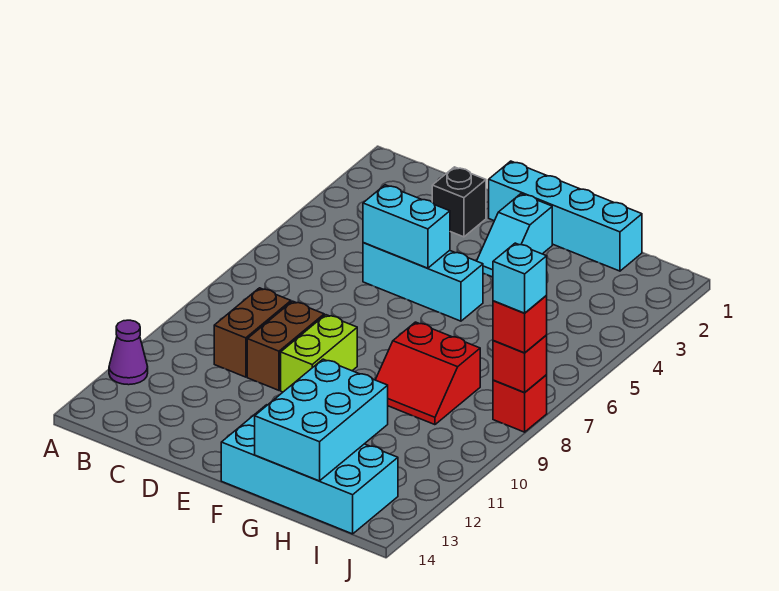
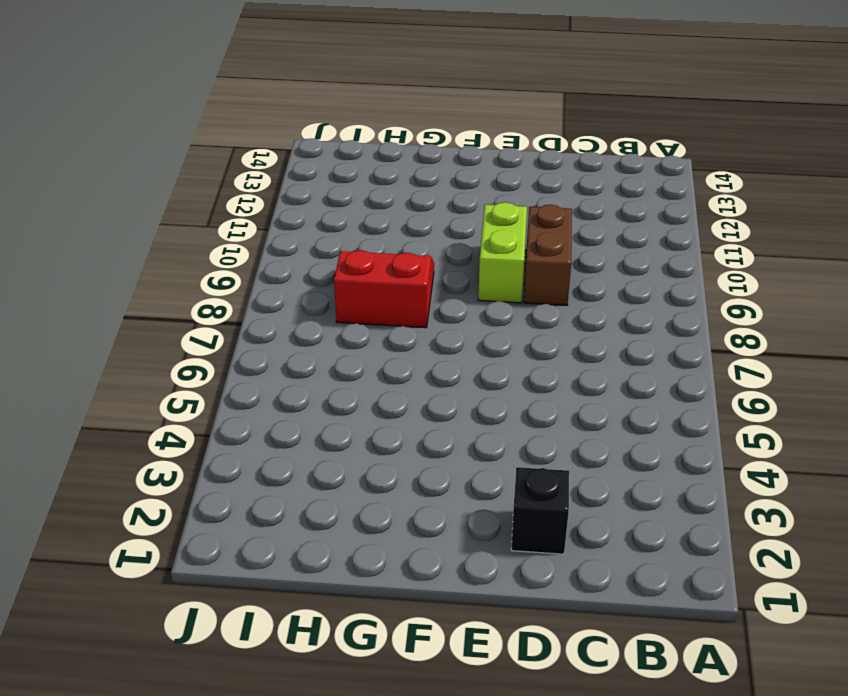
none -> purple 1x1 cone [109,320,148,385]
none -> brown 1x2 brick [214,288,291,377]
none -> cyan 1x3 brick [363,243,483,321]

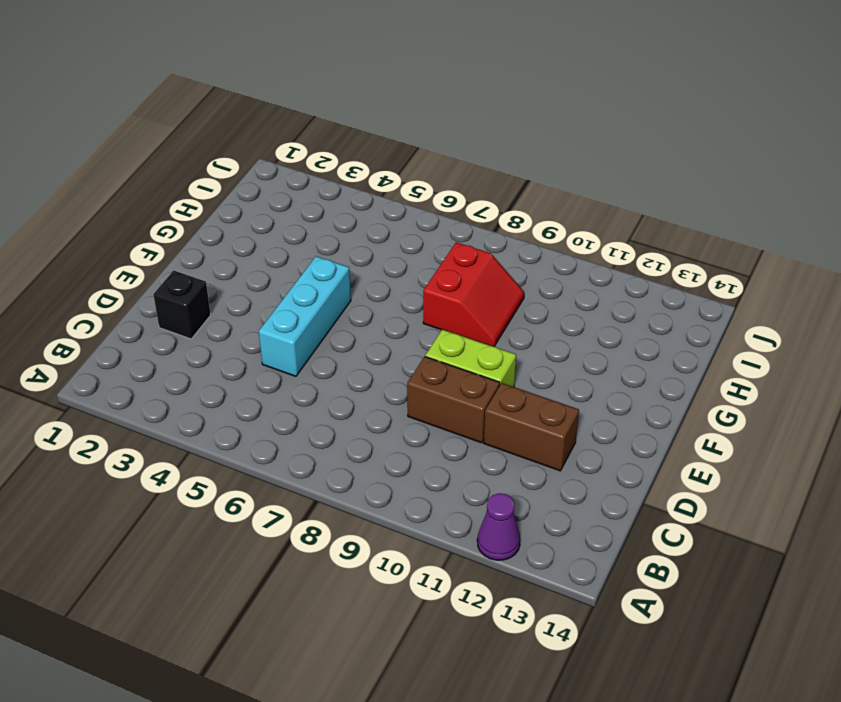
brown 1x2 brick [484,383,579,471] -> brown 1x2 brick moved to [214,288,291,377]
none -> cyan 1x4 brick [489,161,642,271]
none -> cyan 1x2 slope [477,194,552,277]
none -> cyan 2x4 brick [221,405,398,534]

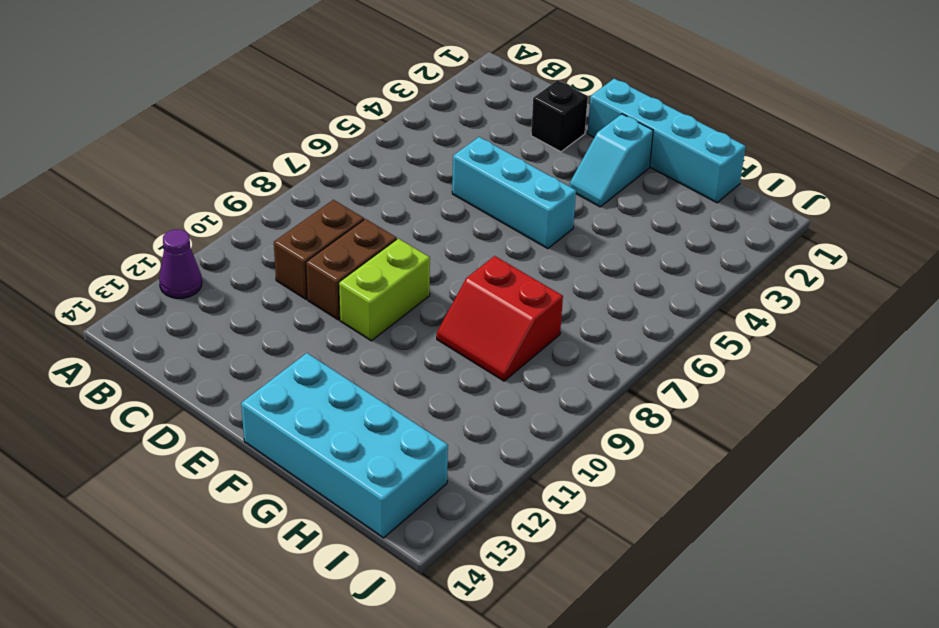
none -> red 1x1 brick [493,375,547,432]
none -> cyan 1x2 brick [363,185,450,268]
none -> cyan 2x3 brick [255,359,388,481]

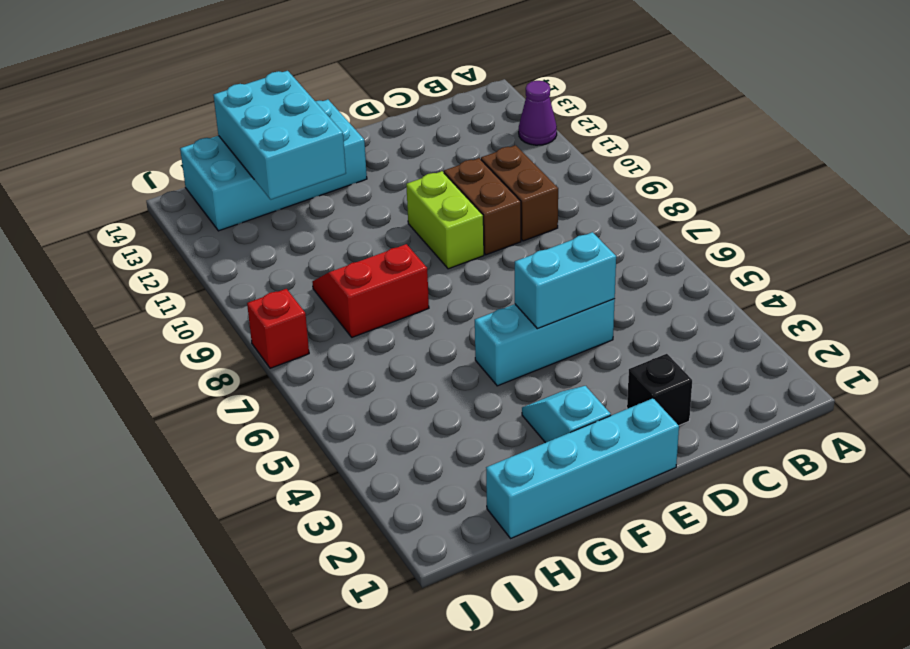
none -> red 1x1 brick [493,335,547,392]
none -> red 1x1 brick [493,295,547,353]
none -> cyan 1x1 brick [493,243,547,313]

